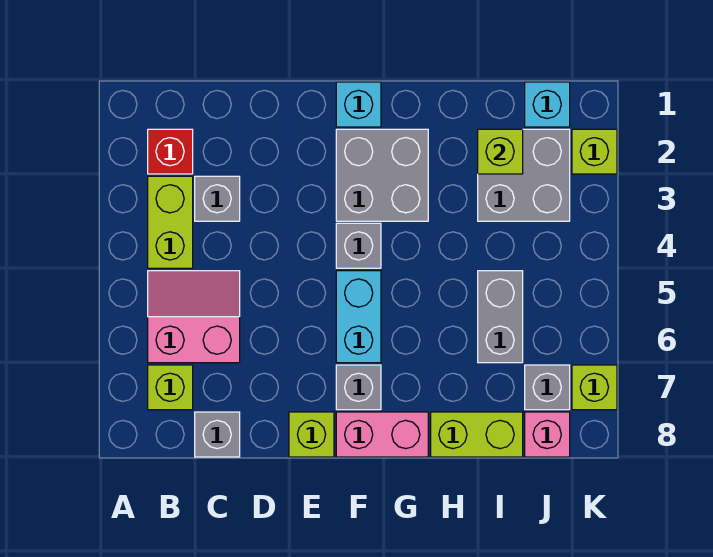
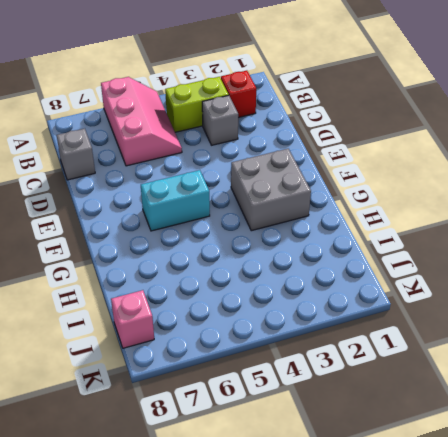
pink 2x3 slope [101,77,182,166] -> pink 2x2 slope [148,271,240,363]
none -> lime 1x1 brick [148,365,193,410]
none -> lime 1x1 brick [289,412,334,457]
none -> cyan 1x1 brick [336,82,381,127]

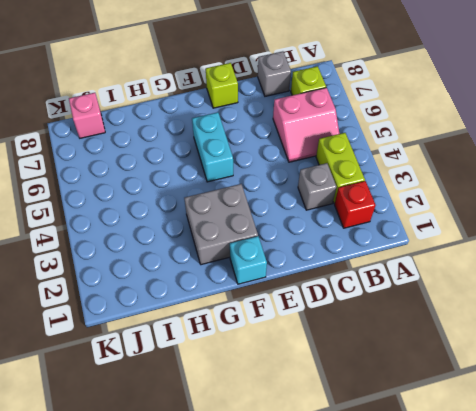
none -> grey 1x1 brick [336,223,381,268]
none -> grey 1x1 brick [336,365,381,410]
none -> pink 1x2 brick [336,412,428,457]

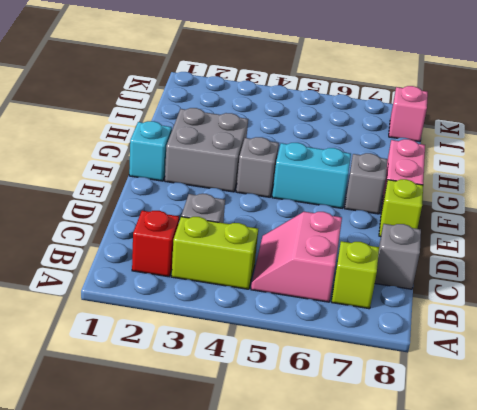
none -> lime 1x2 brick [431,412,523,457]
none -> grey 2x2 brick [478,129,570,221]
none -> grey 1x2 brick [478,271,523,363]

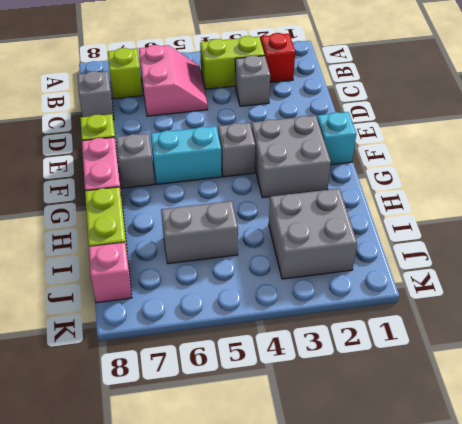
none -> cyan 1x1 brick [525,82,570,127]
none -> grey 1x1 brick [525,365,570,410]
none -> lime 1x1 brick [572,129,617,174]

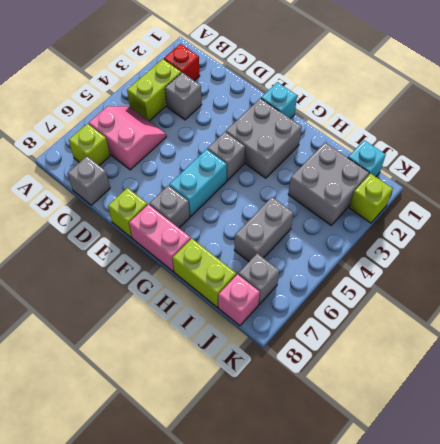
none -> lime 1x1 brick [572,365,617,410]
none -> lime 1x1 brick [478,129,523,174]

